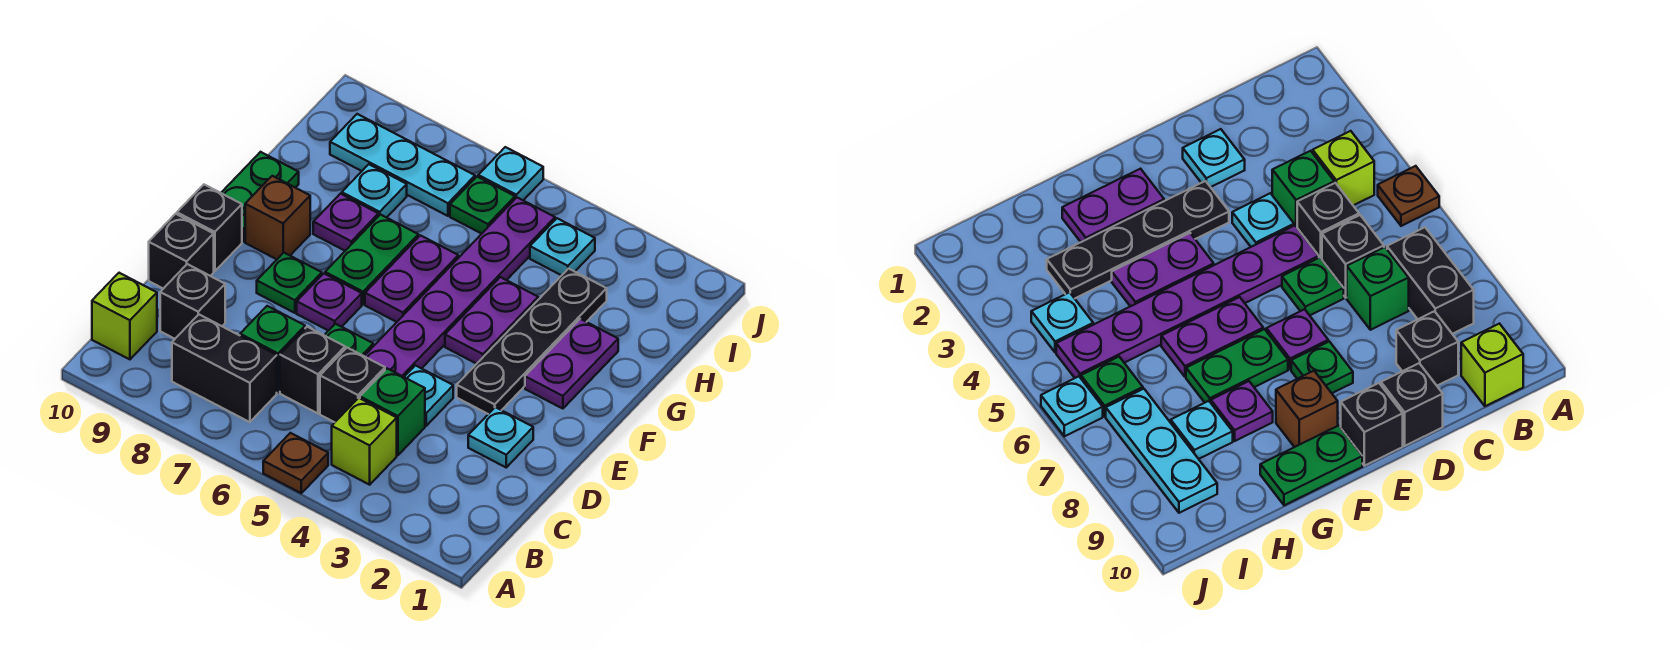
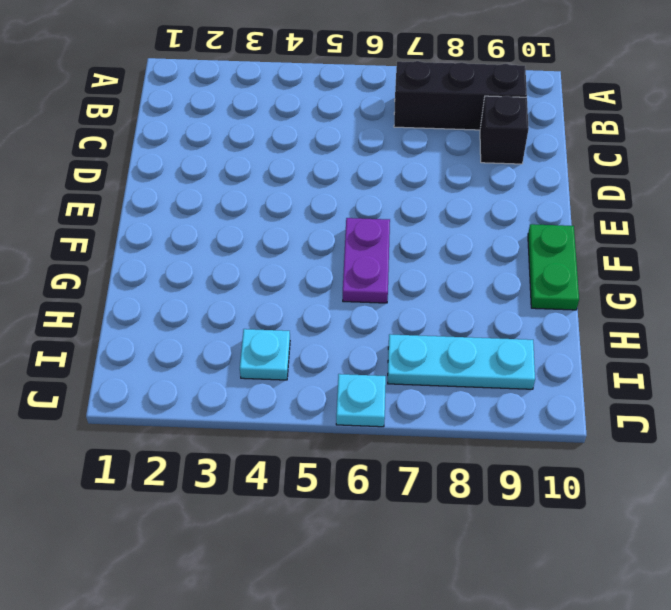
black 1x3 brick [394,61,527,130] -> black 1x2 brick [172,315,277,422]
none -> brown 1x1 plate [263,433,328,493]
none -> lime 1x1 brick [332,398,397,485]
none -> lime 1x1 brick [92,273,157,359]
none -> green 1x1 brick [360,369,425,455]

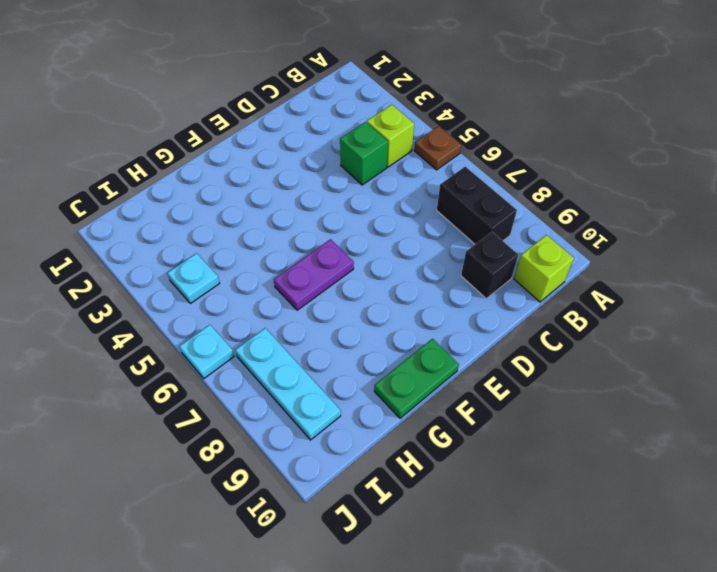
none -> black 1x1 brick [320,348,385,422]
none -> black 1x1 brick [280,327,345,413]
none -> green 1x1 brick [240,306,305,393]
none -> cyan 1x1 plate [468,407,533,467]

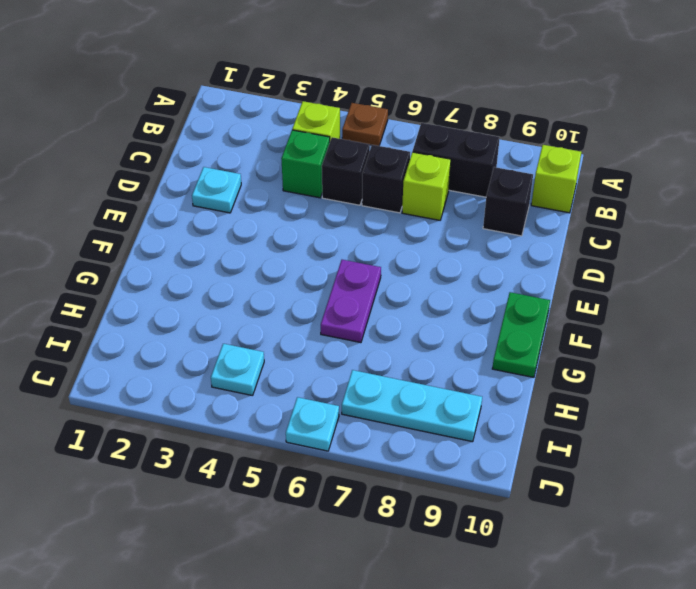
lime 1x1 brick [402,152,451,220] -> green 1x1 brick [240,306,305,393]
none -> cyan 1x1 plate [405,365,453,426]
none -> purple 1x6 plate [364,198,555,377]
none -> green 1x1 plate [324,324,373,356]
none -> black 1x1 brick [149,214,214,289]

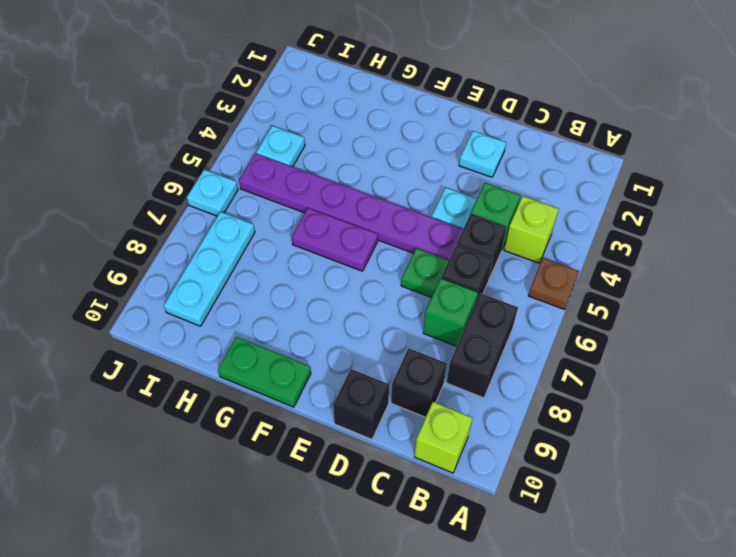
none -> black 1x4 plate [457,269,607,414]
none -> purple 1x1 plate [297,274,362,331]
none -> green 1x1 plate [257,253,322,313]
none -> black 1x1 brick [177,185,242,271]

